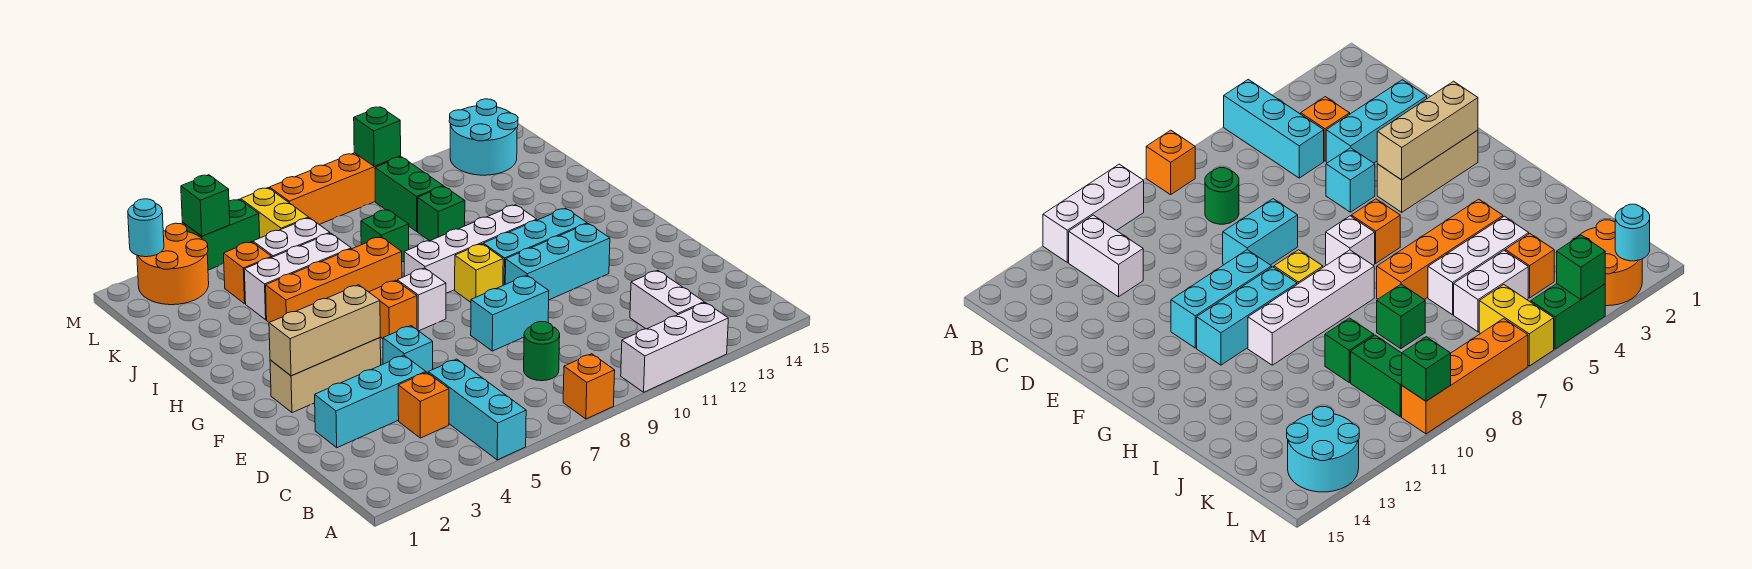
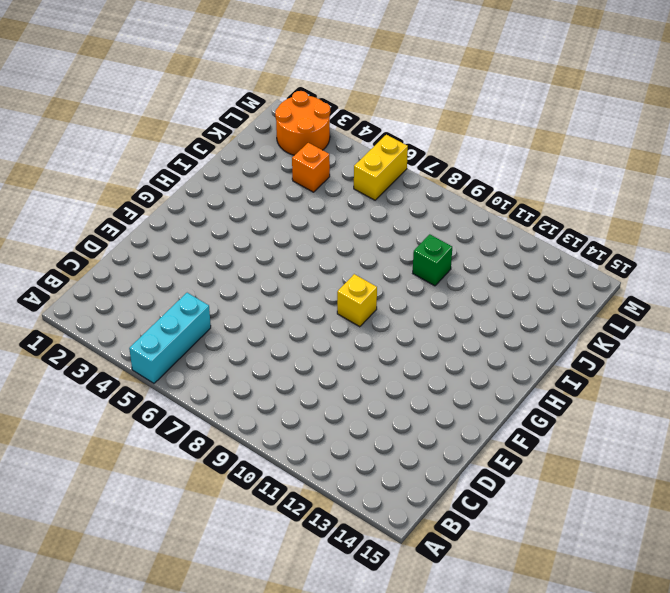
none -> orange 1x1 brick [563,354,615,419]
none -> white 1x3 brick [621,302,728,392]
none -> white 1x2 brick [630,270,704,329]
none -> orange 1x1 brick [398,372,449,438]

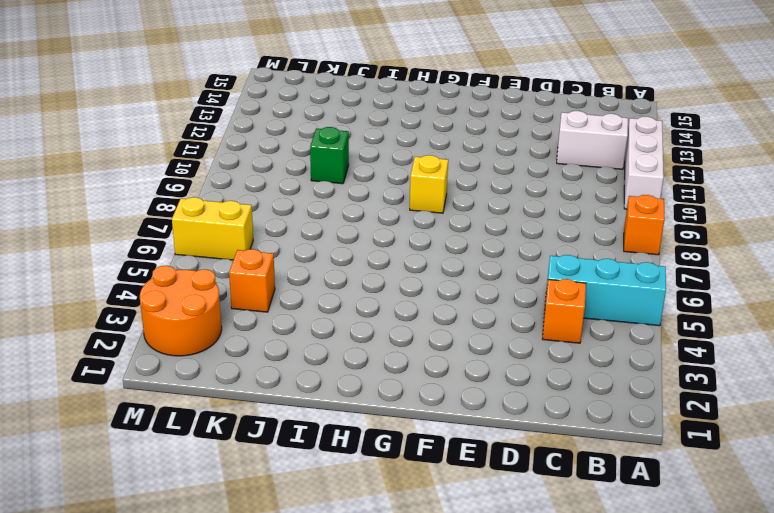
none -> green 1x1 round brick [524,321,560,381]
none -> cyan 1x3 brick [315,355,426,448]
none -> cyan 1x1 brick [383,326,433,373]
none -> cyan 1x2 brick [471,275,549,351]

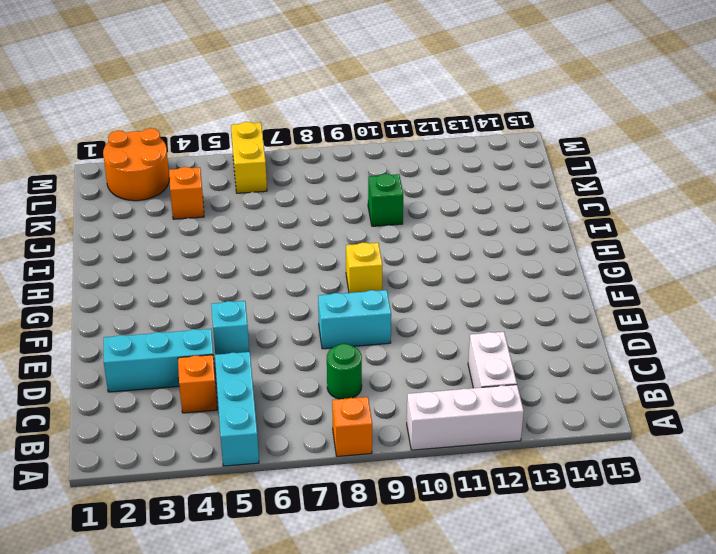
none -> tan 1x3 brick [270,338,381,413]
none -> cyan 1x3 brick [505,224,610,300]
none -> orange 1x1 brick [369,280,417,339]
none -> white 1x1 brick [397,268,446,331]

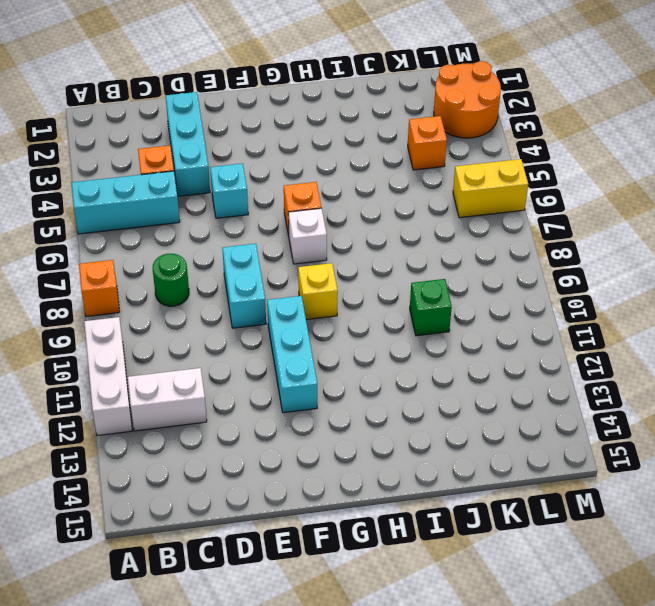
none -> tan 1x3 brick [270,338,381,413]
none -> cyan 1x3 brick [483,208,587,285]
none -> white 1x4 brick [404,205,537,293]
none -> orange 1x4 brick [266,237,402,322]

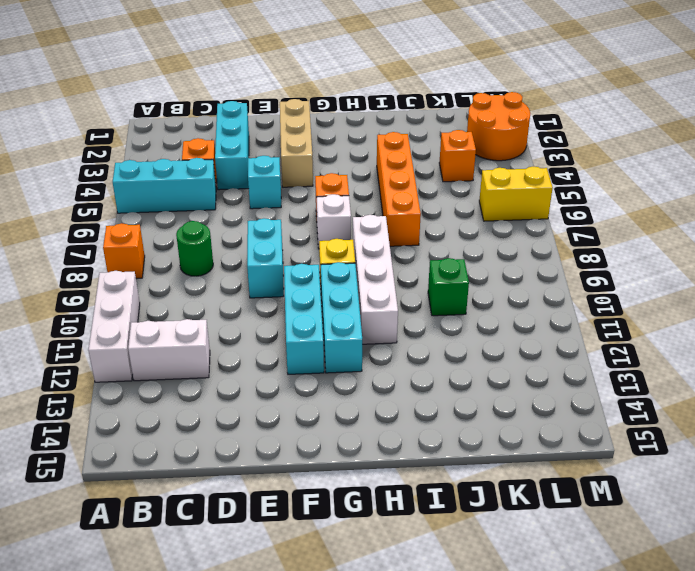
none -> white 1x3 brick [244,233,351,320]
none -> green 1x1 brick [361,210,409,262]
none -> white 1x2 brick [253,218,330,257]
none -> green 1x2 brick [375,157,443,231]

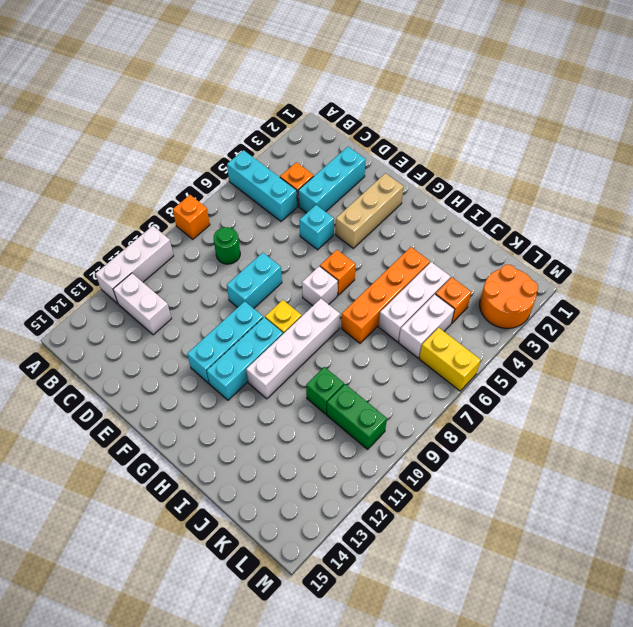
none -> green 1x1 brick [361,210,409,262]
none -> cyan 2x2 round brick [449,99,518,175]
none -> green 1x2 brick [182,199,260,270]
none -> orange 1x4 brick [270,153,401,224]

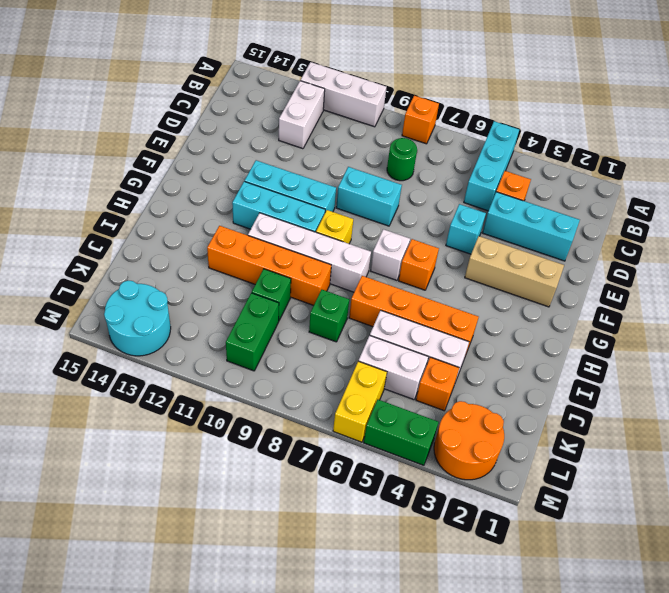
orange 1x4 brick [207,226,331,305] -> orange 1x4 brick moved to [270,153,401,224]
none -> tan 1x3 brick [269,285,380,376]
none -> cyan 1x1 round brick [128,199,164,257]
none -> green 1x1 brick [181,175,230,236]
none -> green 1x1 brick [354,107,401,166]

